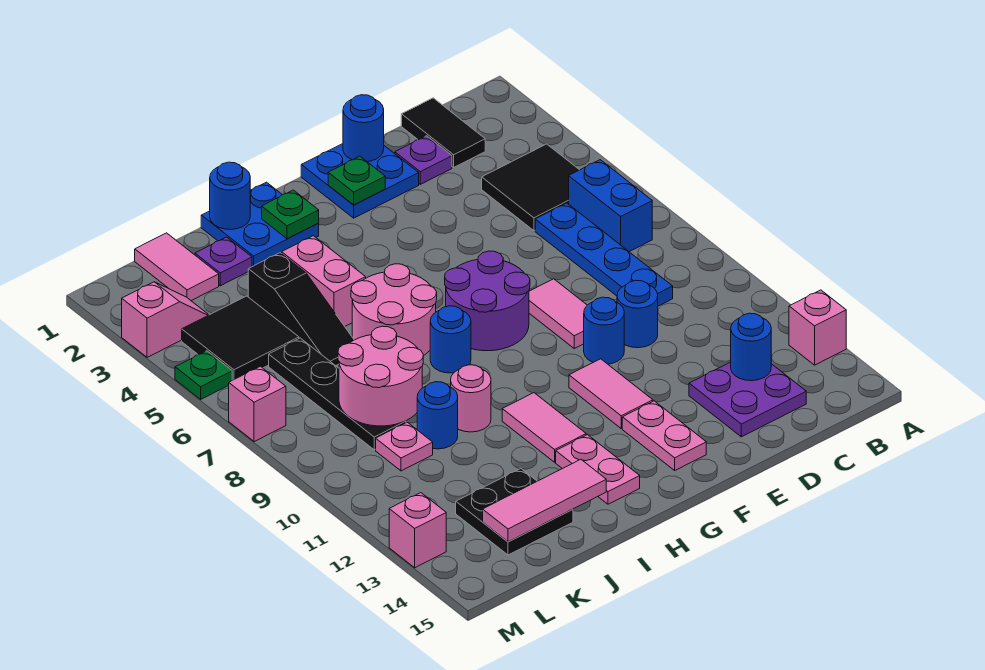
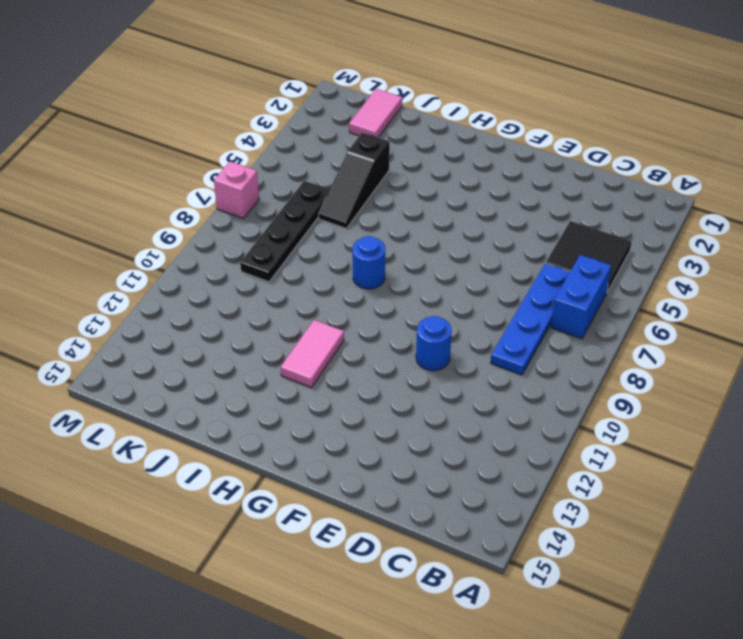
none -> pink 1x1 brick [789,290,846,365]
none -> black 1x2 tile [401,98,485,167]
none -> purple 2x2 plate [689,362,806,437]
none -> purple 1x1 plate [395,136,452,184]

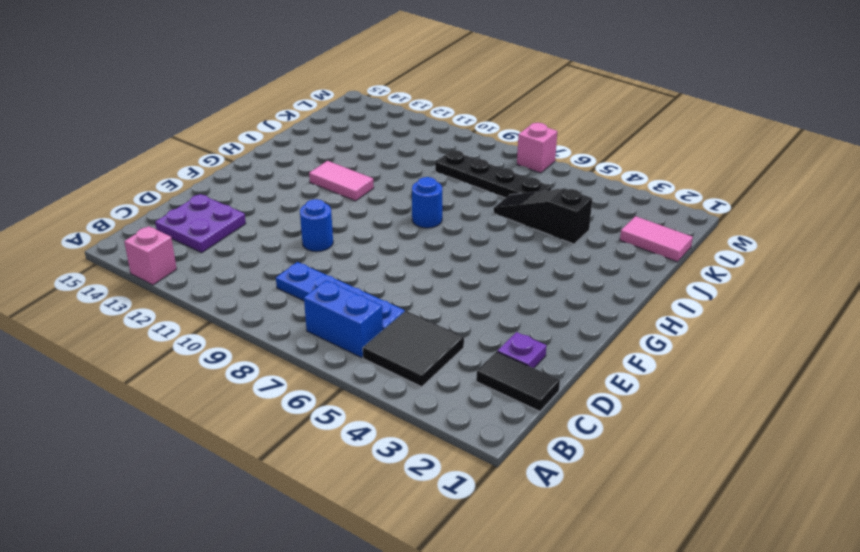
none -> blue 1x1 round brick [617,280,658,348]
none -> blue 2x2 plate [301,144,419,218]
none -> pink 1x2 tile [529,279,587,348]
none -> purple 2x2 round brick [445,251,530,351]

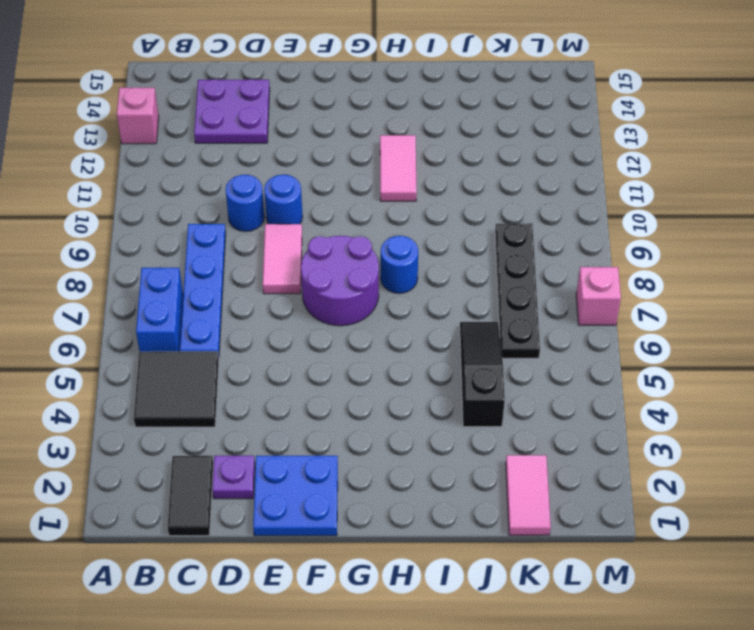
none -> pink 1x2 tile [569,359,653,428]
none -> pink 1x2 plate [622,401,706,470]
none -> blue 2x2 plate [201,182,319,267]
none -> pink 2x2 round brick [351,264,437,356]

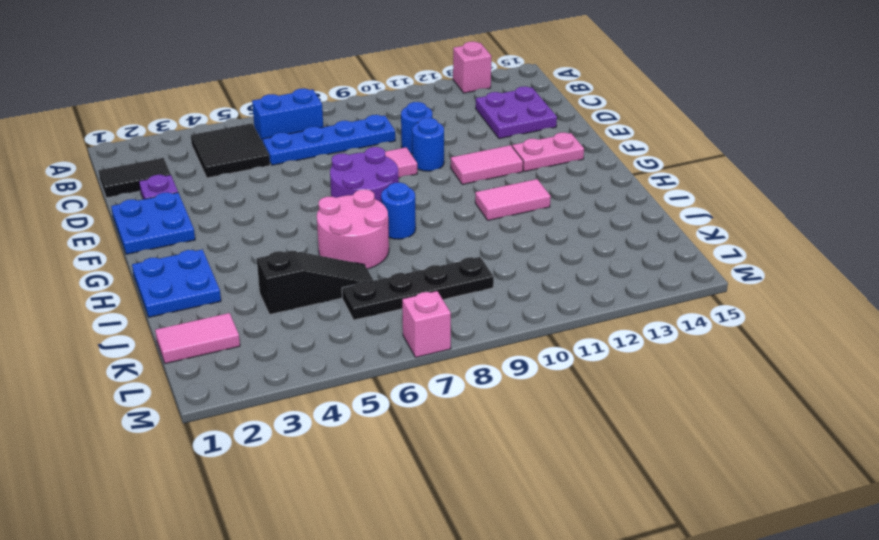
none -> pink 1x2 plate [556,435,640,504]
none -> pink 1x2 brick [282,236,366,326]
none -> pink 1x1 round brick [451,365,491,432]
none -> purple 1x1 plate [195,237,252,286]

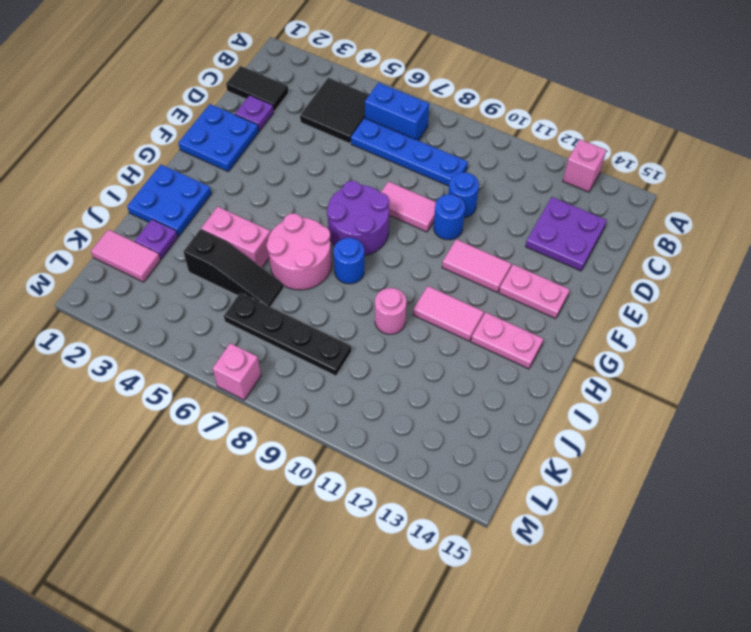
none -> blue 1x1 round brick [417,382,458,449]
none -> black 2x2 plate [456,469,573,555]
none -> black 2x2 tile [182,296,299,380]
none -> pink 1x1 plate [376,422,433,471]

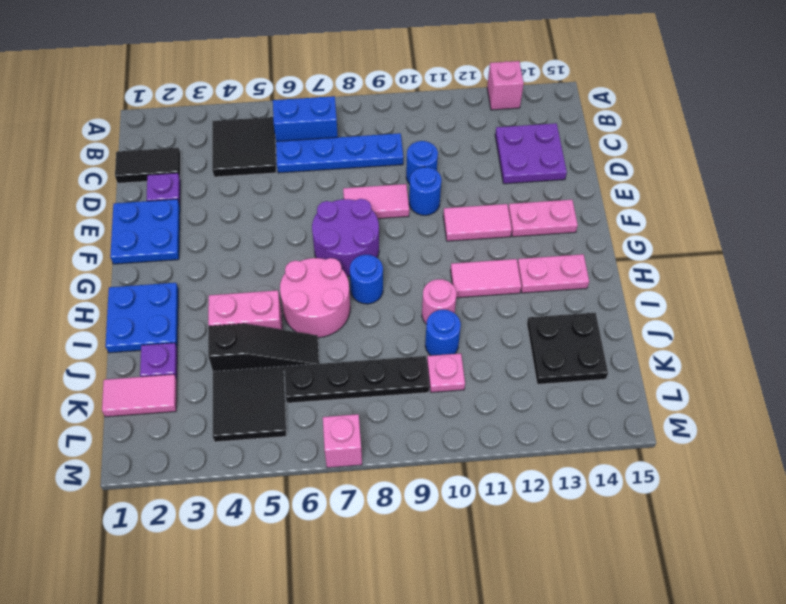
none -> pink 1x2 slope [122,282,209,357]
none -> green 1x1 plate [175,351,232,399]
none -> pink 1x1 brick [389,493,446,568]
none -> blue 1x1 round brick [731,313,771,381]

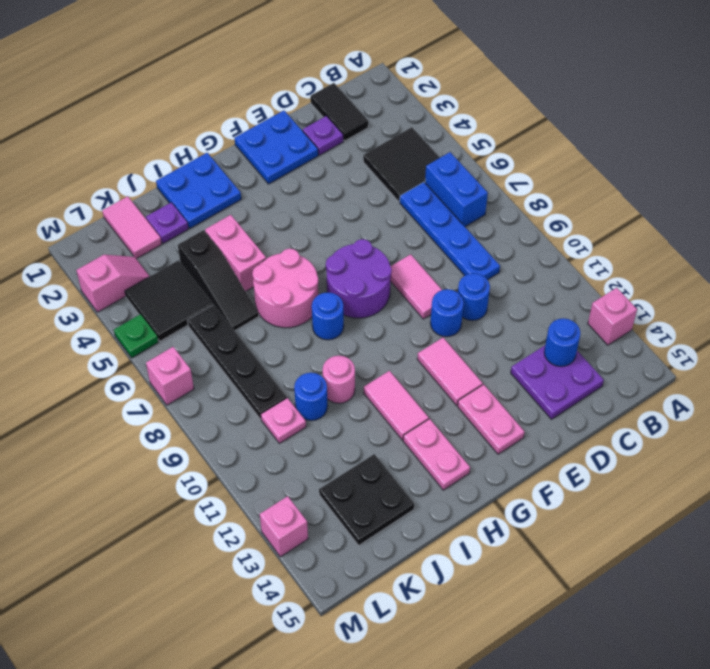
none -> blue 1x1 round brick [343,95,384,162]
none -> green 1x1 plate [328,156,385,205]
none -> green 1x1 plate [262,190,319,239]
none -> blue 1x1 round brick [210,162,250,229]

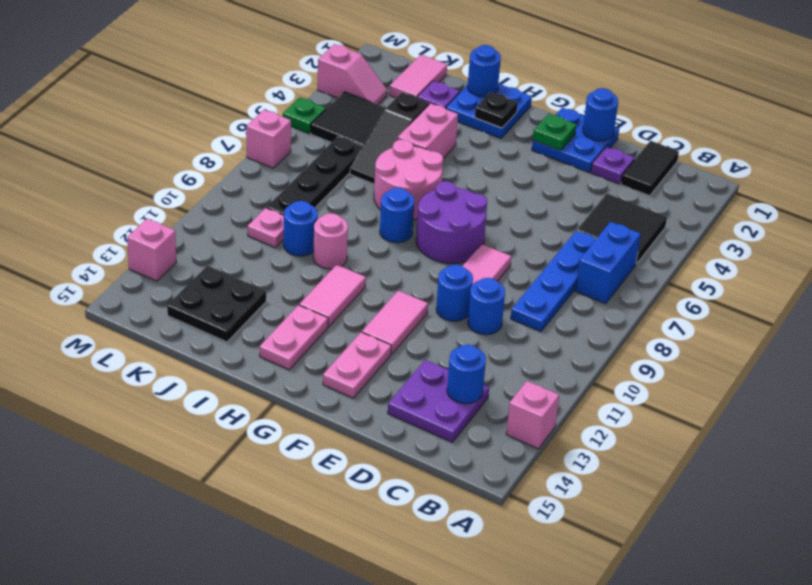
black 1x1 plate [475,92,518,128] -> green 1x1 plate [262,190,319,239]
none -> pink 1x3 tile [483,459,606,542]
none -> pink 2x2 round brick [338,326,423,426]

